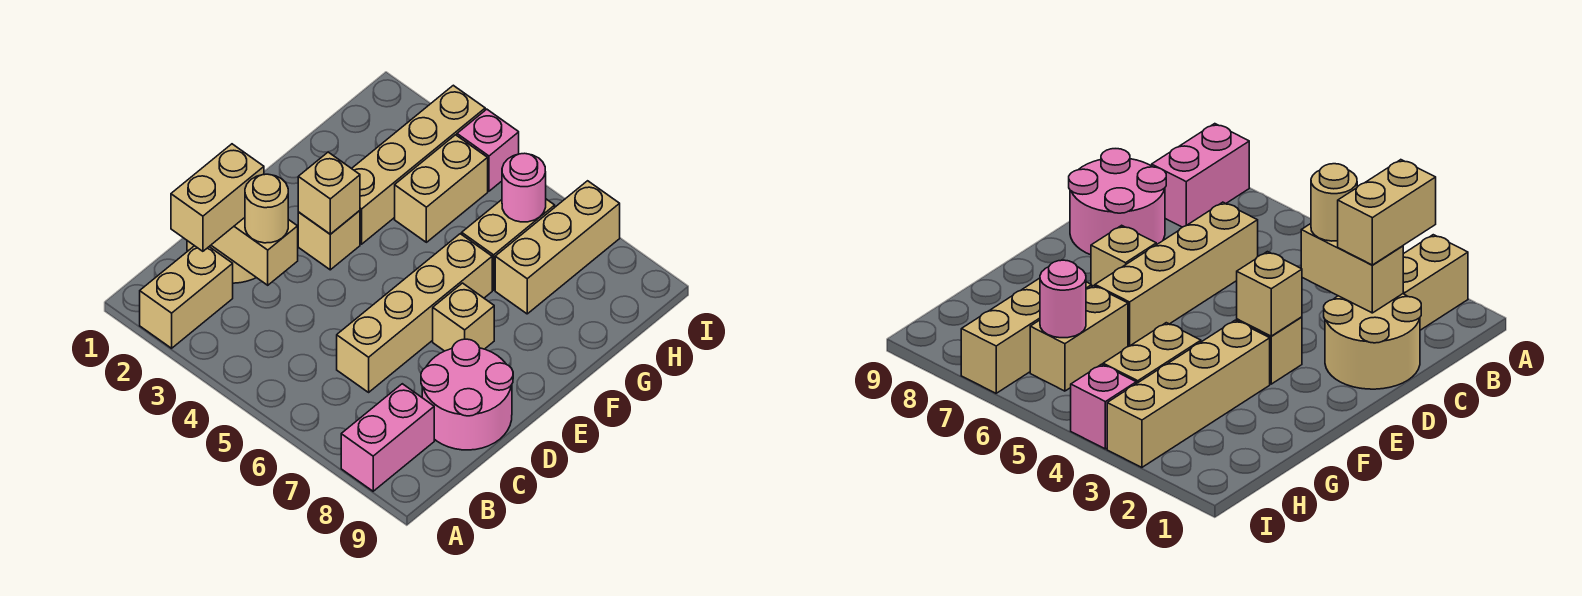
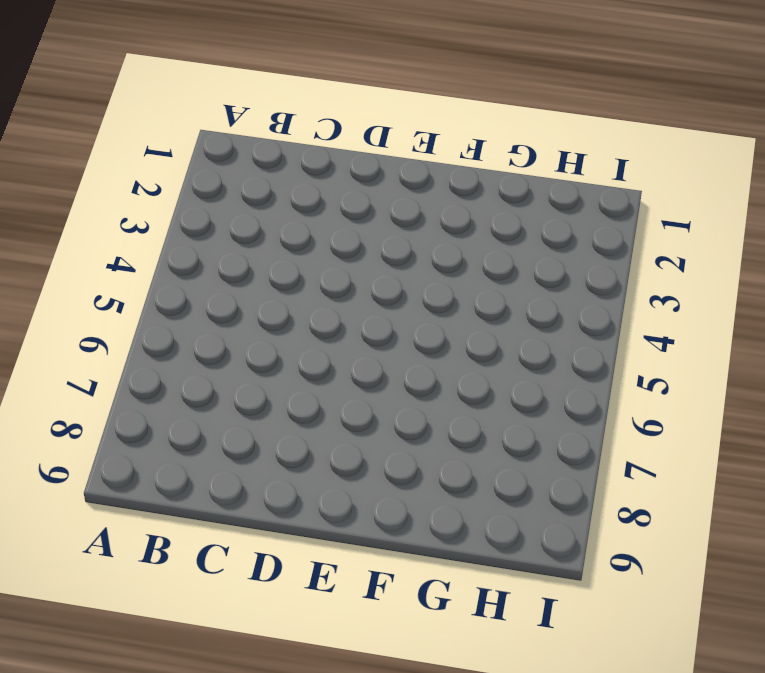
none -> tan 1x2 brick [140,246,233,348]
none -> pink 1x2 brick [341,384,434,491]
none -> tan 2x2 round brick [1324,294,1421,389]

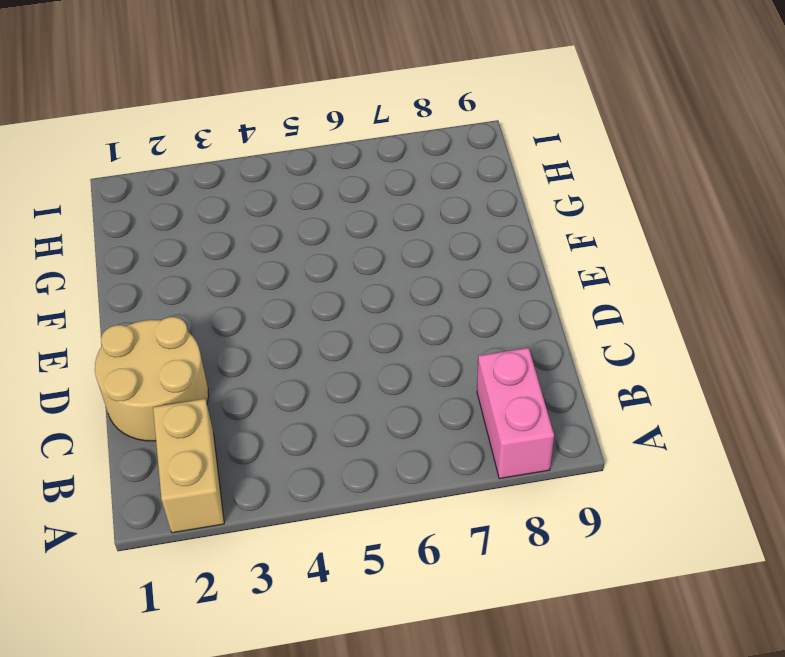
none -> tan 1x4 brick [337,234,492,392]
none -> pink 2x2 round brick [421,339,513,450]
none -> tan 1x1 brick [298,211,360,270]

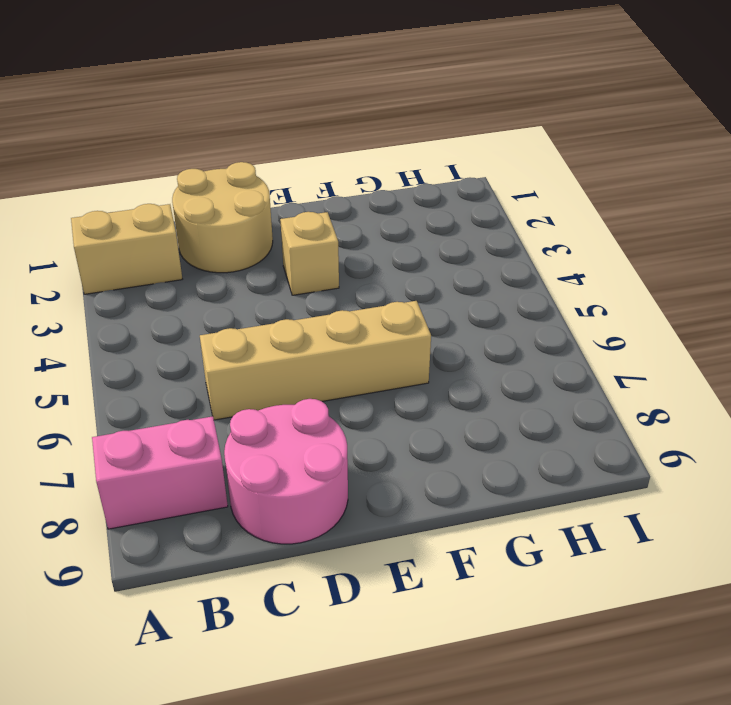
none -> tan 1x1 brick [433,283,494,351]
none -> tan 1x4 brick [352,85,485,244]
none -> tan 1x2 brick [395,135,488,242]

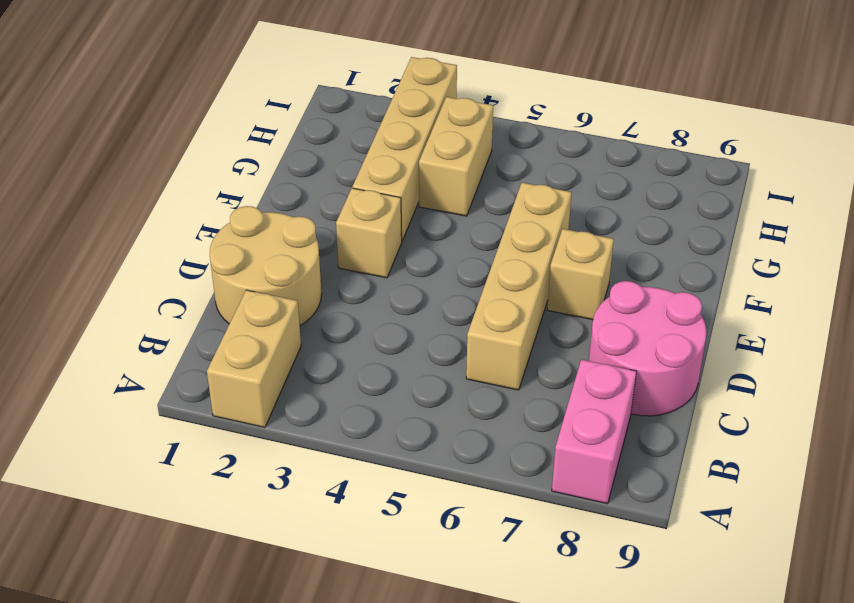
none -> tan 1x2 brick [462,199,555,290]
none -> tan 1x3 brick [495,181,620,314]
none -> pink 1x1 brick [457,109,519,191]

